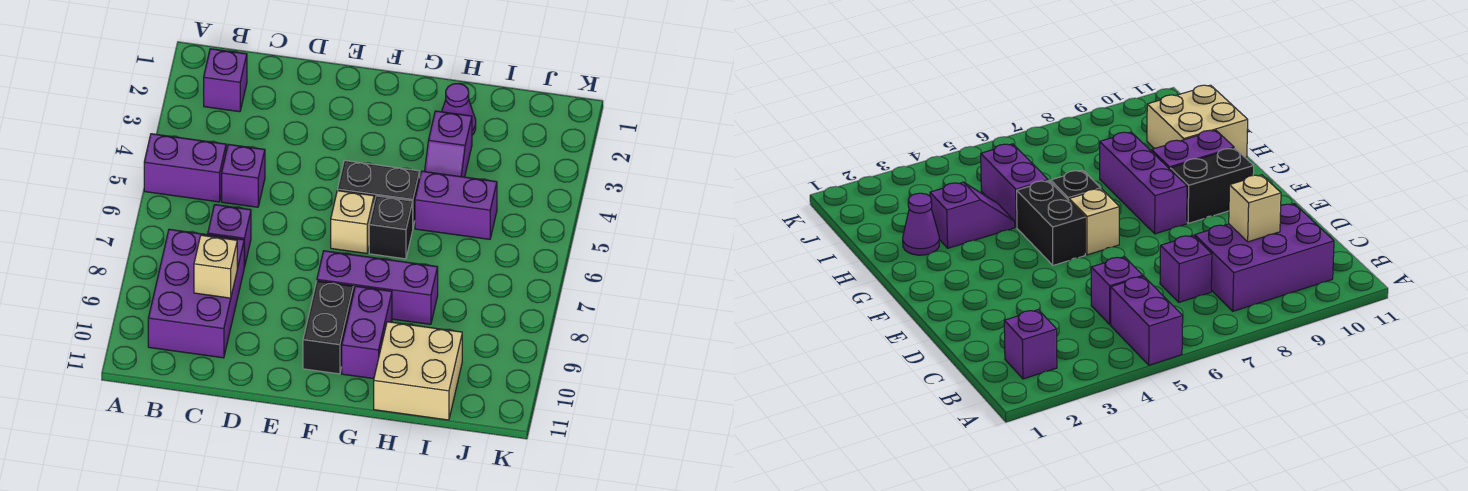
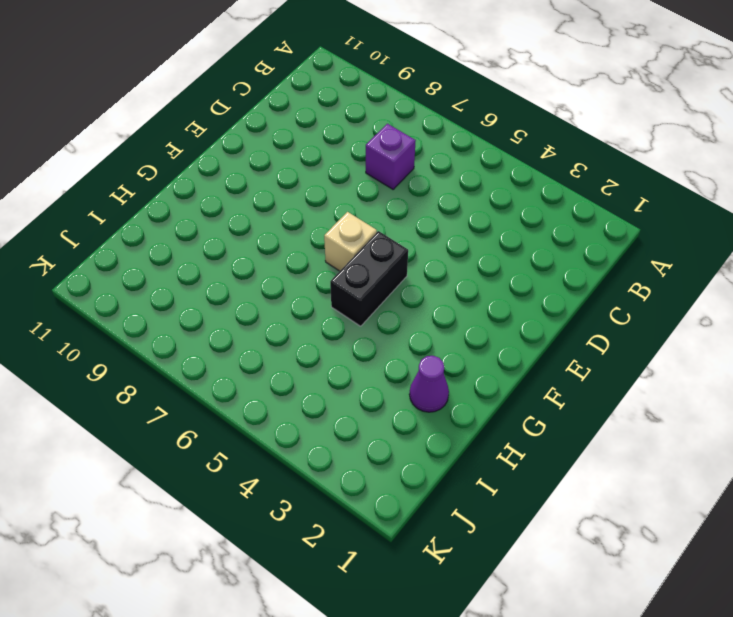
none -> purple 1x2 brick [144,134,226,202]
none -> purple 1x1 brick [204,49,247,112]
none -> purple 2x3 brick [148,229,244,358]

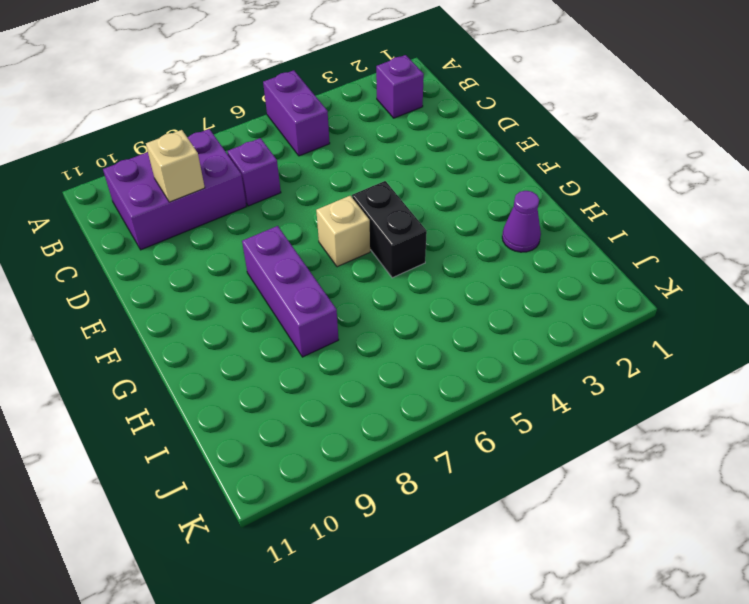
none -> purple 1x1 brick [222,144,265,207]
none -> black 1x2 brick [303,281,353,374]
none -> black 1x1 brick [369,196,413,259]

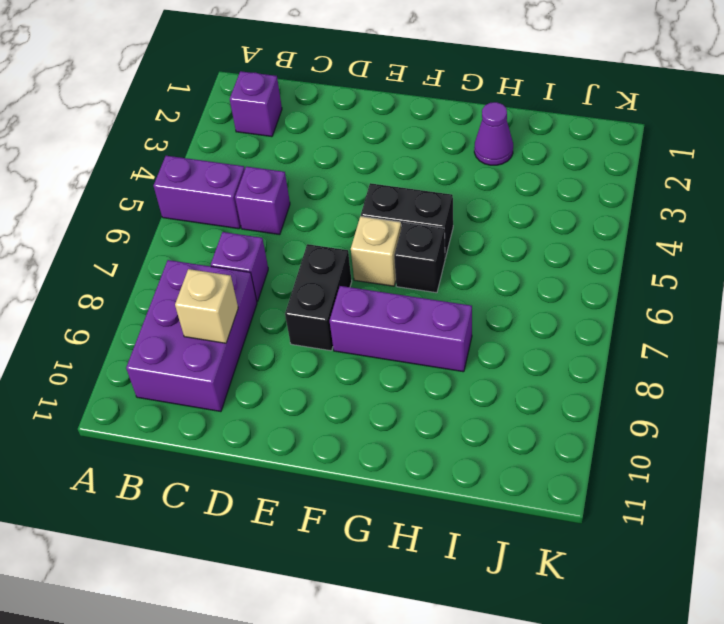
black 1x2 brick [285,244,352,351] -> black 1x2 brick moved to [303,281,353,374]
none -> purple 1x2 brick [342,286,392,379]
none -> purple 1x2 slope [425,111,472,177]
none -> purple 1x2 brick [415,171,497,239]

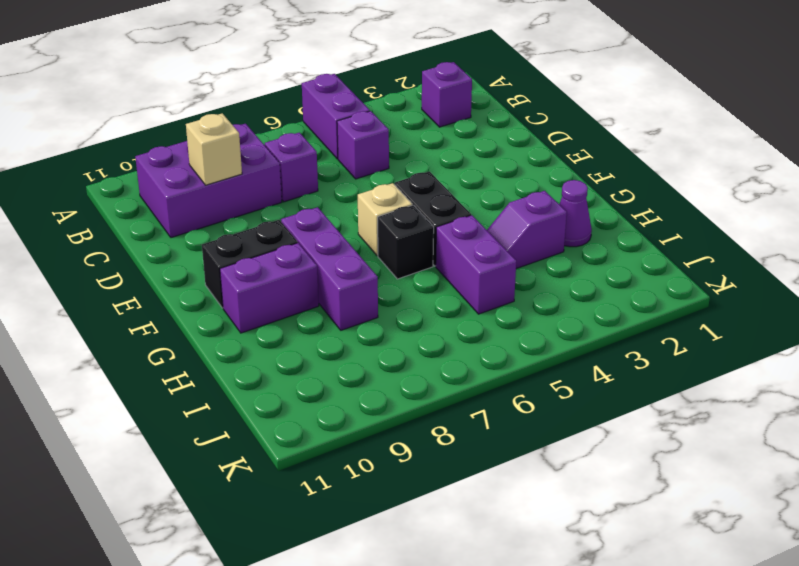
none -> tan 2x2 brick [374,322,462,420]

